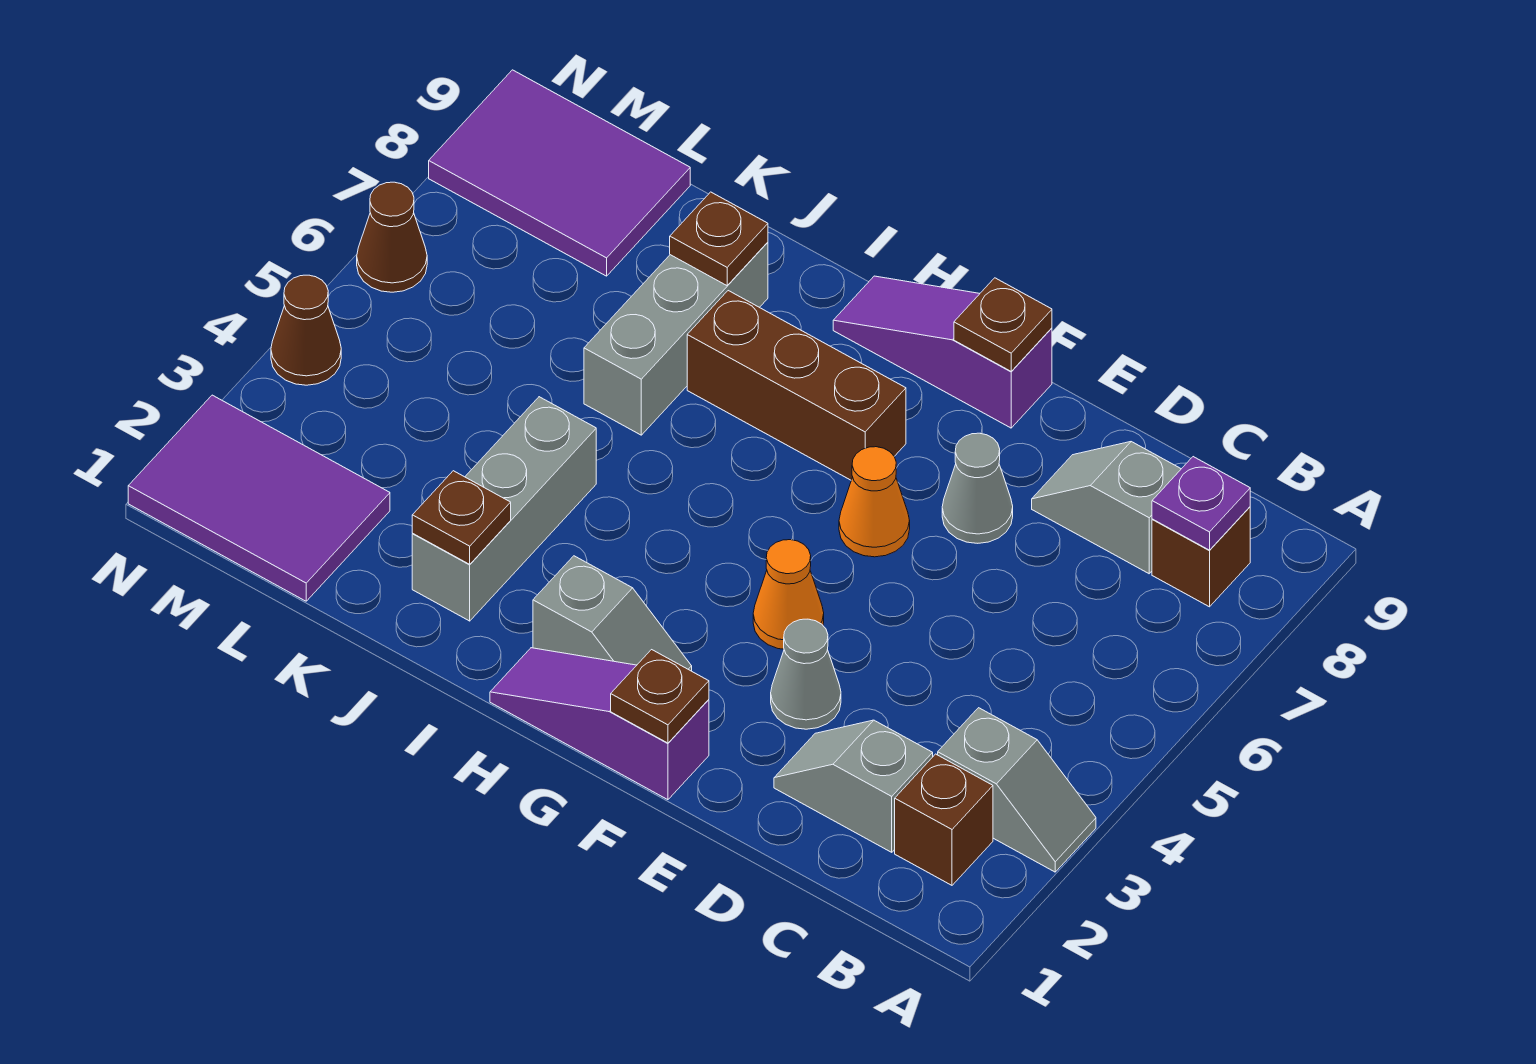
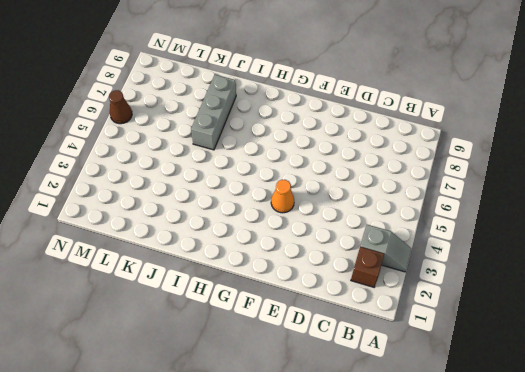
none -> brown 1x1 brick [1152,507,1250,607]
none -> grey 1x2 slope [774,720,933,852]
none -> grey 1x2 slope [1032,442,1181,574]

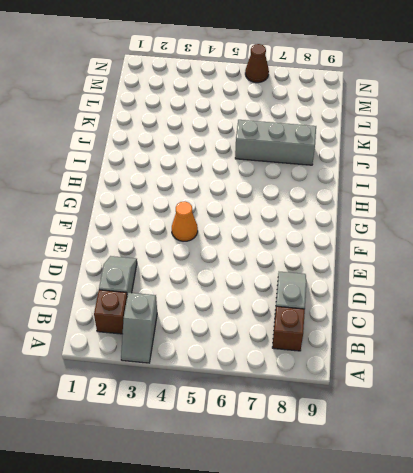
none -> grey 1x1 cone [771,619,841,729]
none -> grey 1x1 cone [942,433,1013,543]
none -> purple 1x3 slope [490,648,709,800]

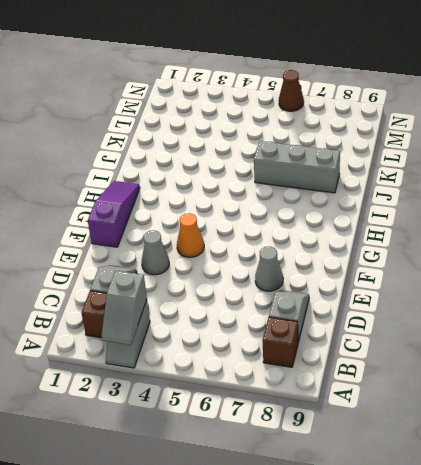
grey 1x2 slope [102,271,147,345] -> grey 1x2 slope moved to [533,556,692,671]
none -> orange 1x1 cone [839,447,910,557]
none -> purple 1x3 slope [833,276,1052,428]
none -> brown 1x3 brick [687,291,906,480]

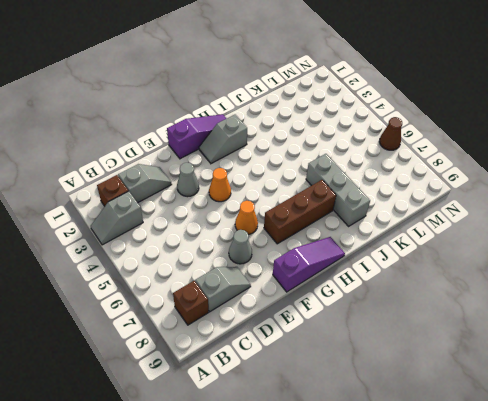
none -> grey 1x3 brick [412,397,596,621]
none -> purple 2x3 tile [128,395,390,601]
none -> purple 2x3 tile [429,70,690,276]

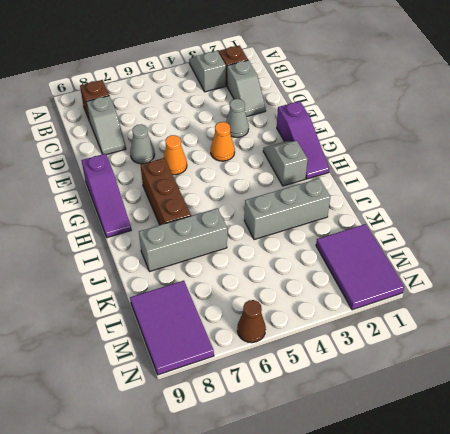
none -> brown 1x1 cone [271,275,341,385]
none -> purple 1x1 plate [1152,457,1250,550]
none -> brown 1x1 plate [611,650,709,743]

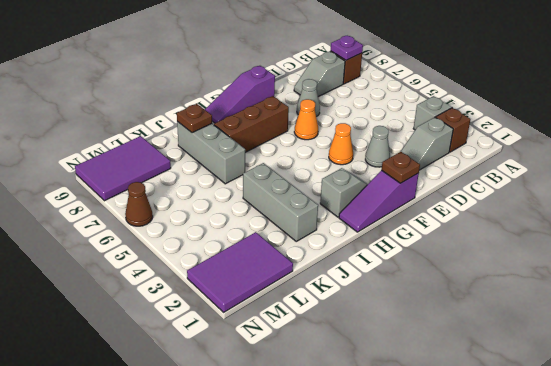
none -> brown 1x1 cone [271,275,341,385]
none -> brown 1x1 plate [954,278,1052,371]
none -> brown 1x1 plate [412,471,511,564]

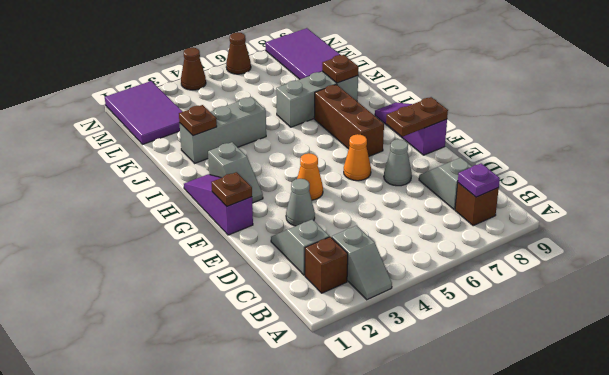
brown 1x2 plate [386,97,448,137] -> brown 1x1 plate [954,278,1052,371]

